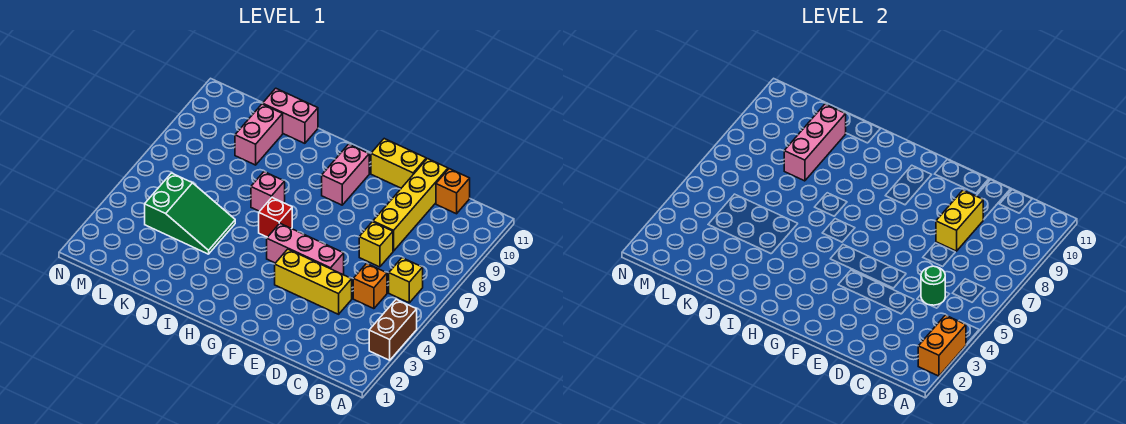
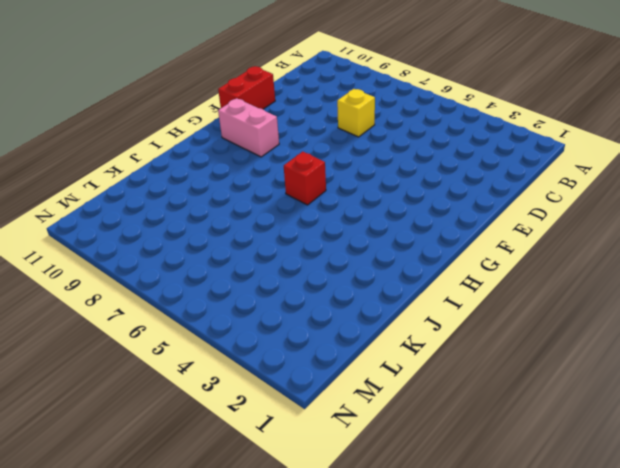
red 1x2 brick [218,66,275,109] -> yellow 1x2 brick [371,139,426,188]
none -> brown 1x2 brick [369,299,417,360]
none -> yellow 1x1 brick [389,258,423,303]
none -> orange 1x1 brick [353,264,387,309]

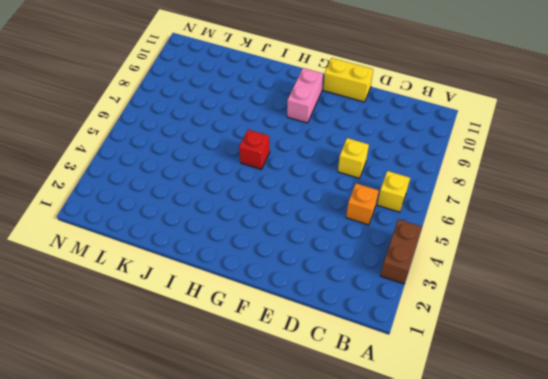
none -> orange 1x1 brick [436,169,470,214]
none -> yellow 1x3 brick [275,249,352,314]
none -> yellow 1x4 brick [373,159,448,251]

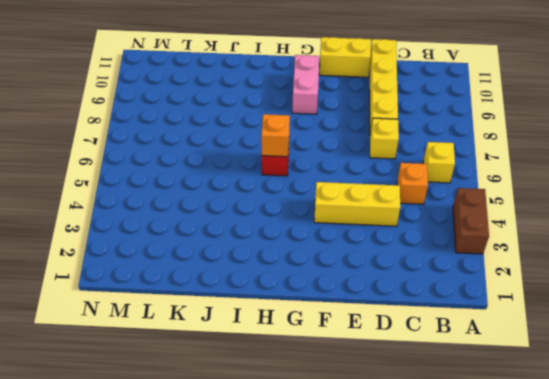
orange 1x1 brick [261,114,290,157] -> orange 1x1 brick moved to [436,169,470,214]
none -> pink 1x3 brick [267,223,344,274]
none -> pink 1x1 brick [251,172,285,211]
none -> green 2x3 slope [145,173,235,254]

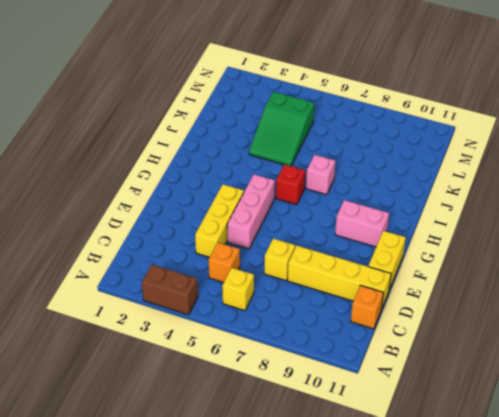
none -> pink 1x2 brick [263,88,318,143]
none -> pink 1x2 brick [235,104,283,165]
none -> orange 1x2 brick [918,315,966,376]

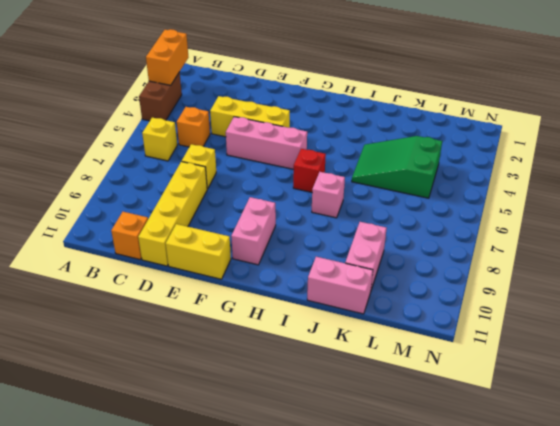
none -> green 1x1 round brick [921,266,945,305]
none -> yellow 1x2 brick [936,190,983,251]
none -> pink 1x3 brick [784,104,846,181]

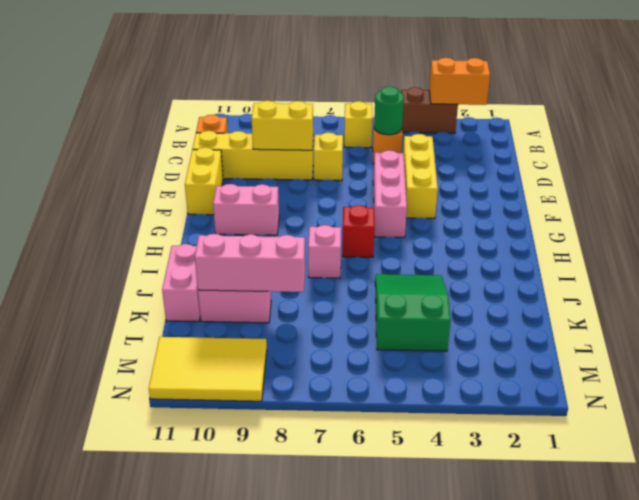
yellow 2x3 tile [149,337,267,401] -> none

